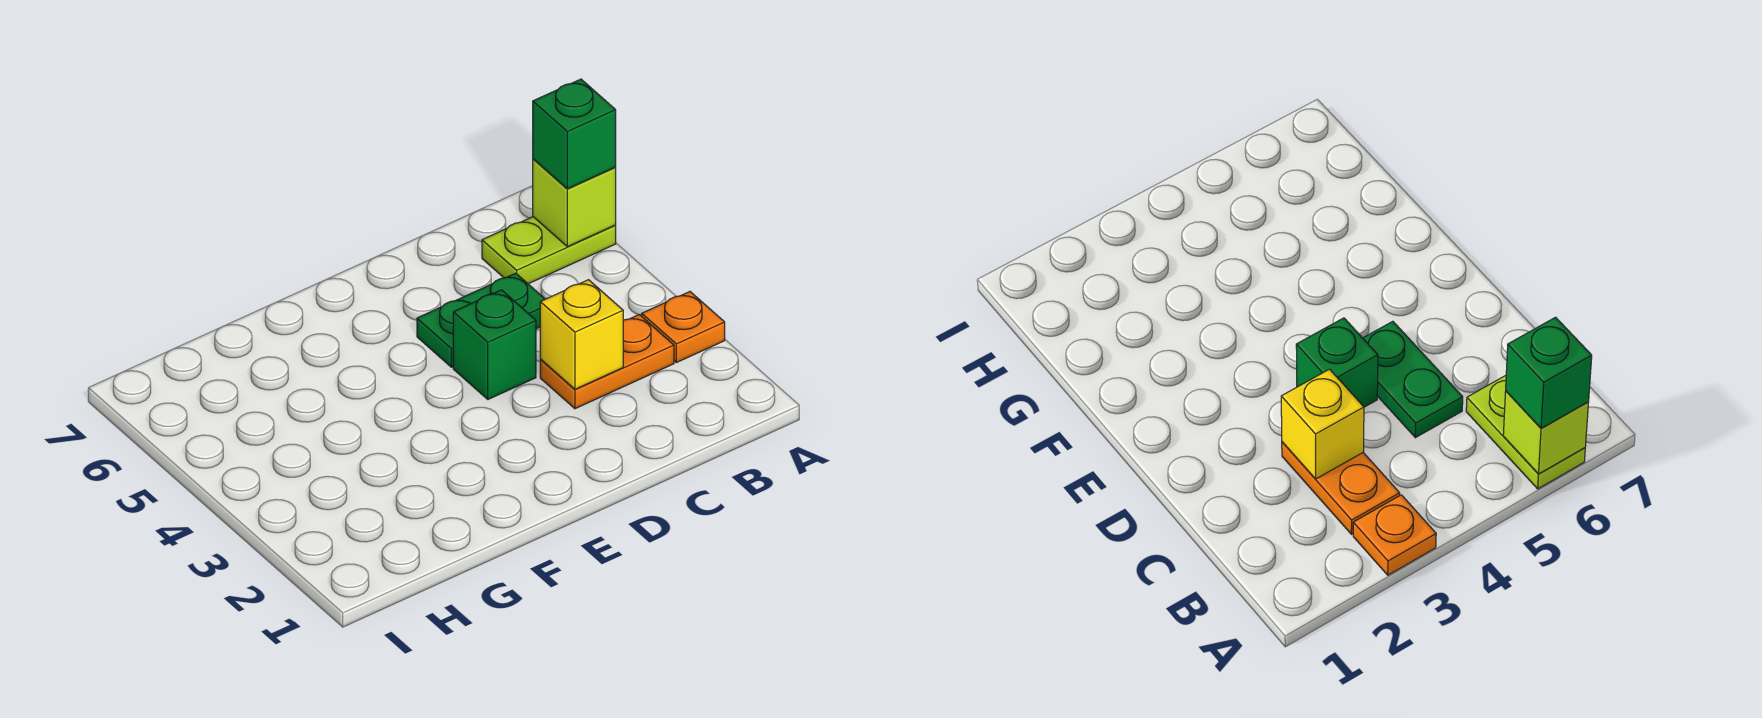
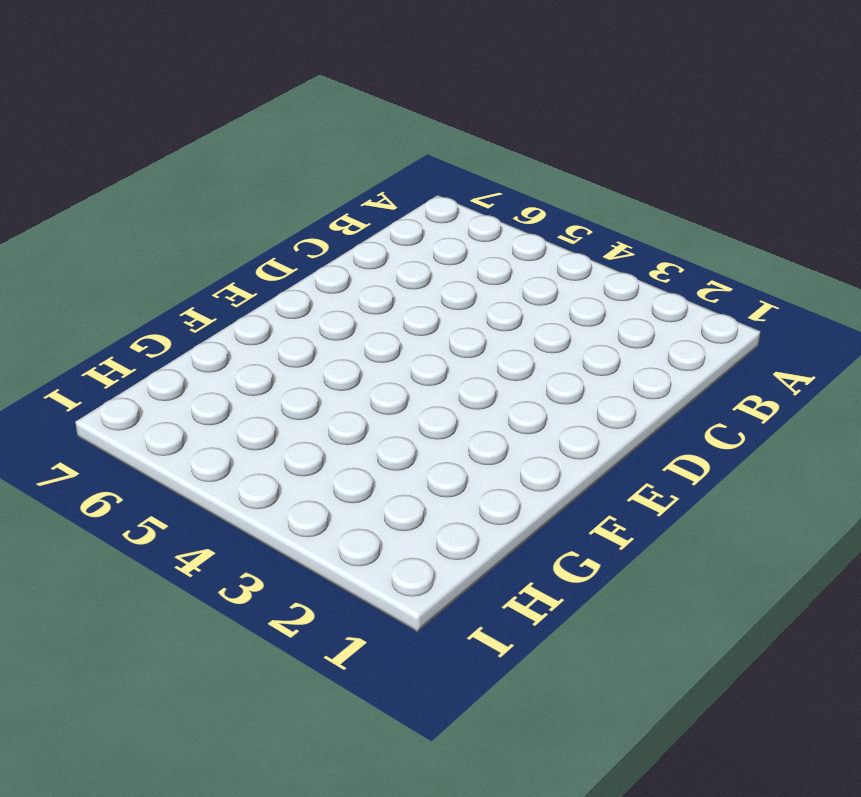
none -> orange 1x1 plate [642,292,725,363]
none -> lime 1x2 plate [482,217,616,284]

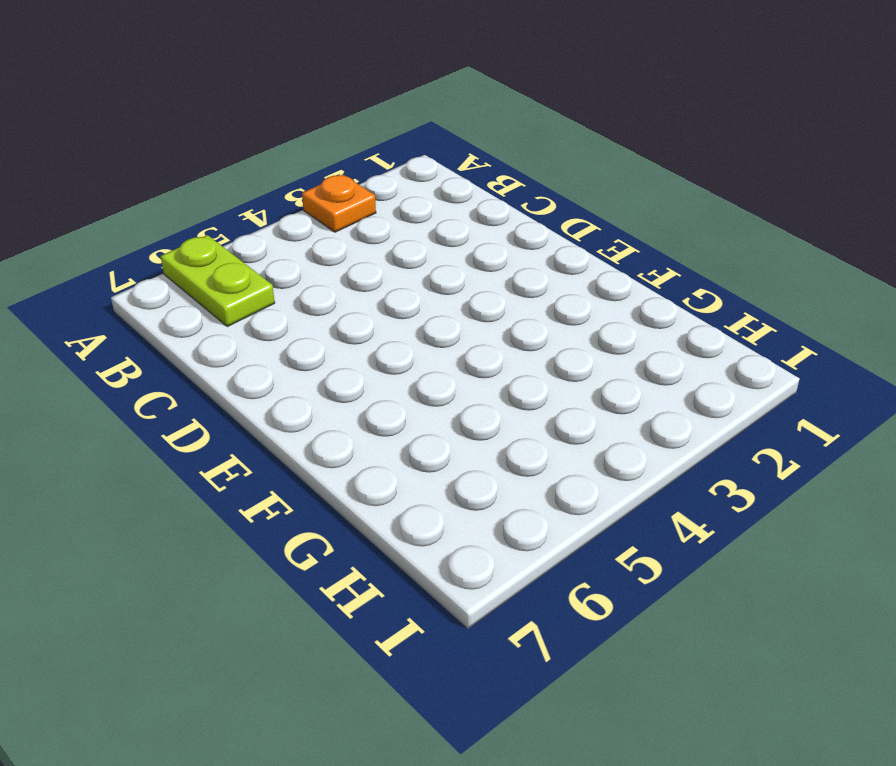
none -> orange 1x2 plate [540,315,674,409]
none -> green 1x2 plate [417,273,545,367]

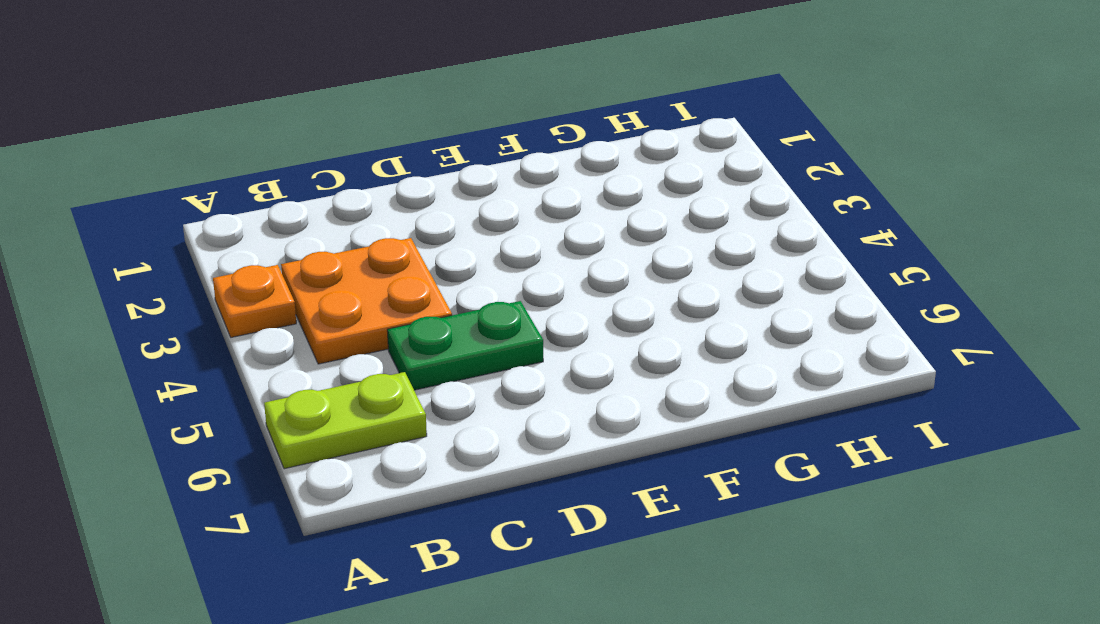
orange 2x2 plate [281,238,452,364] -> orange 1x2 plate [540,315,674,409]
none -> green 1x1 brick [453,290,536,399]
none -> lime 1x1 brick [533,159,616,247]

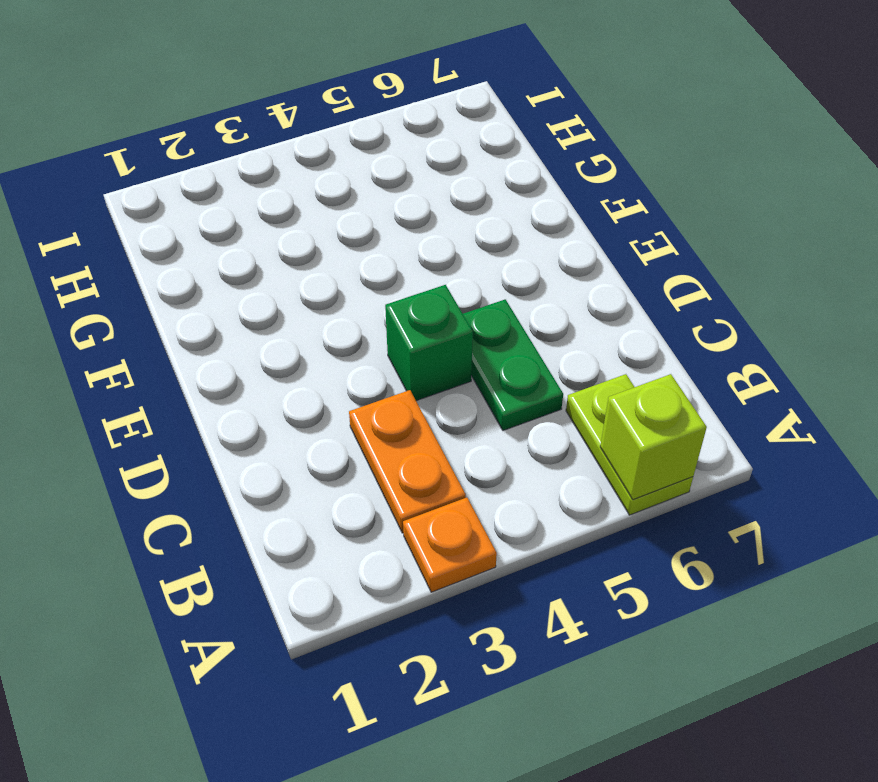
none -> yellow 1x1 brick [540,280,623,389]
none -> green 1x1 brick [533,79,616,189]

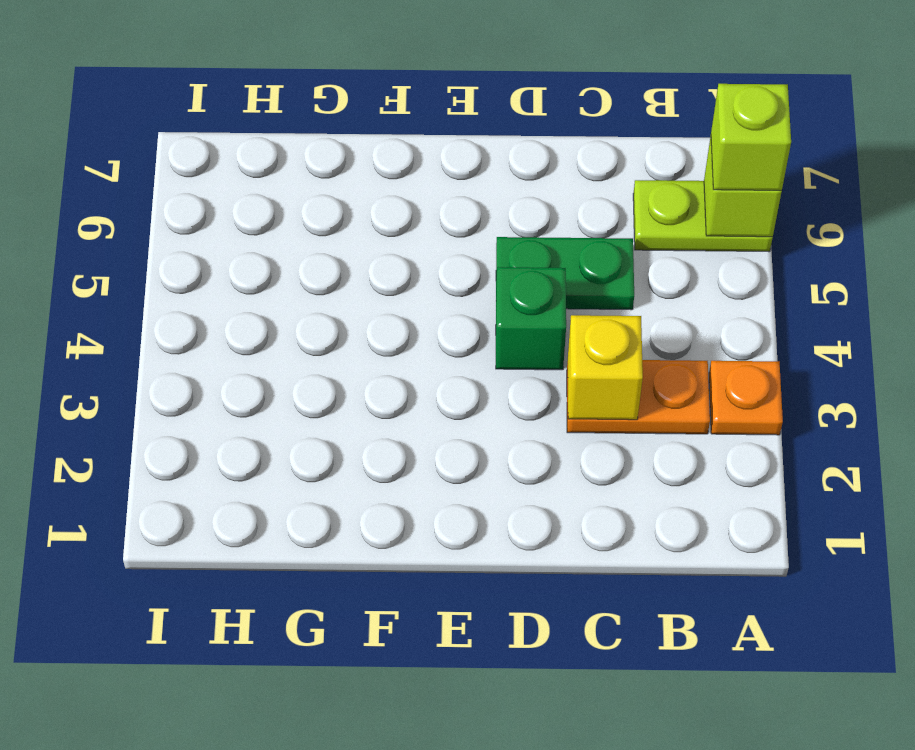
lime 1x1 brick [711,84,791,190] -> green 1x1 brick [533,79,616,189]

